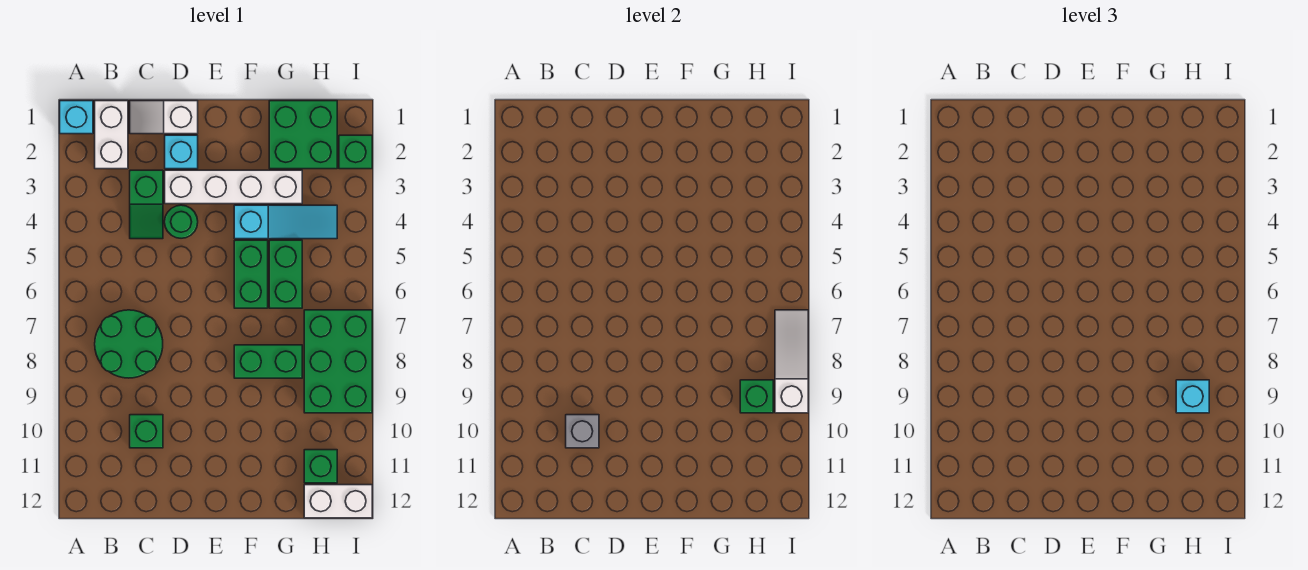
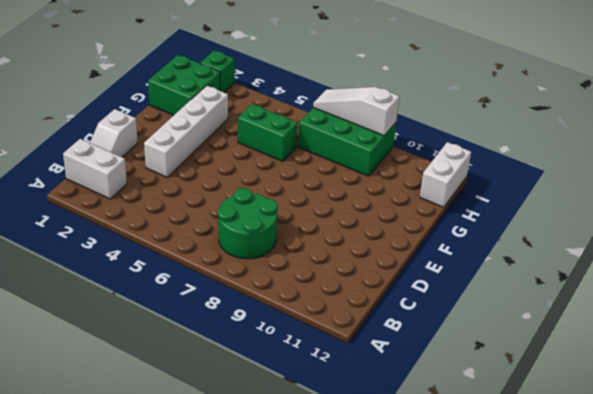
none -> cyan 1x1 brick [60,101,93,134]
none -> green 1x2 slope [130,170,163,239]
none -> green 1x1 brick [130,415,163,448]

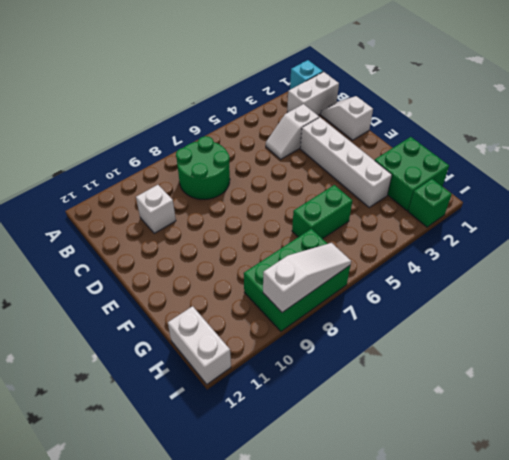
white 1x2 slope [266,104,319,159] -> green 1x2 slope [130,170,163,239]
white 1x1 brick [136,185,176,233] -> green 1x1 brick [130,415,163,448]
none -> cyan 1x1 brick [165,135,198,169]
none -> green 1x1 round brick [165,205,198,238]
none -> cyan 1x3 slope [234,205,337,239]

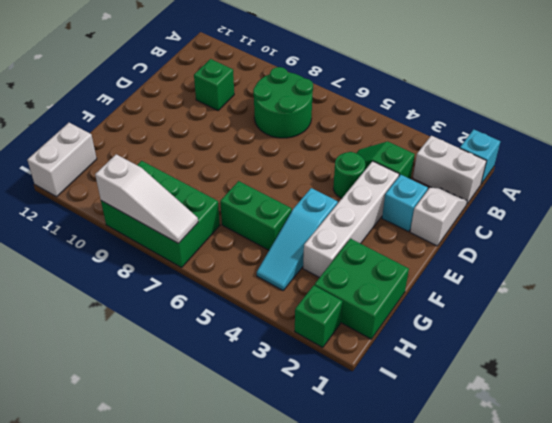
none -> green 1x2 brick [234,240,268,308]
none -> green 1x2 brick [234,345,302,378]
none -> green 1x1 brick [304,450,337,483]

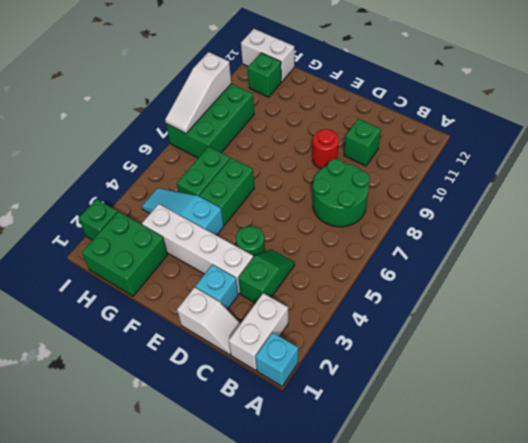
red 1x1 round brick [312,129,339,169] -> none
none -> green 1x2 brick [234,345,302,378]
none -> grey 1x1 brick [566,415,599,448]
none -> green 1x1 brick [740,380,773,413]

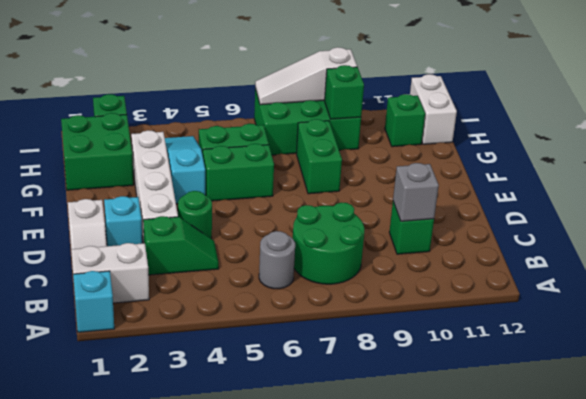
grey 1x1 round brick [259,231,295,289] -> none
none -> cyan 1x1 brick [1176,380,1209,413]

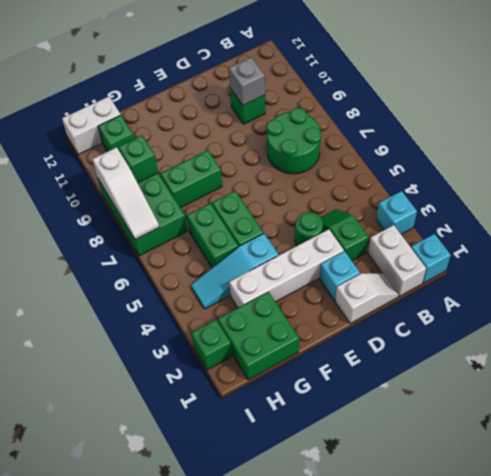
cyan 1x1 brick [376,191,417,234] -> cyan 1x1 brick moved to [1176,380,1209,413]

